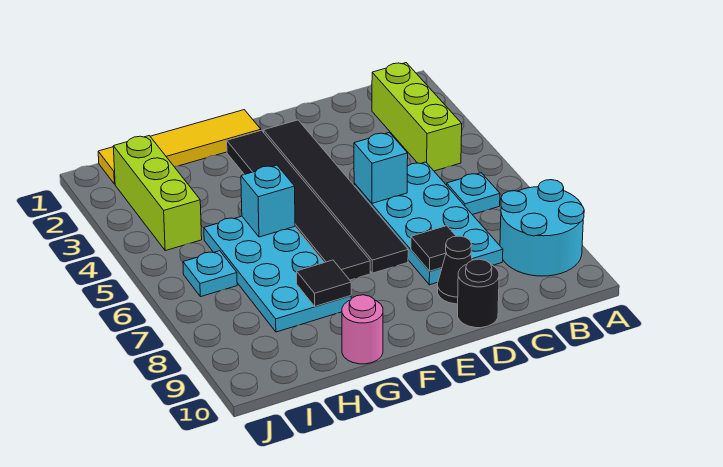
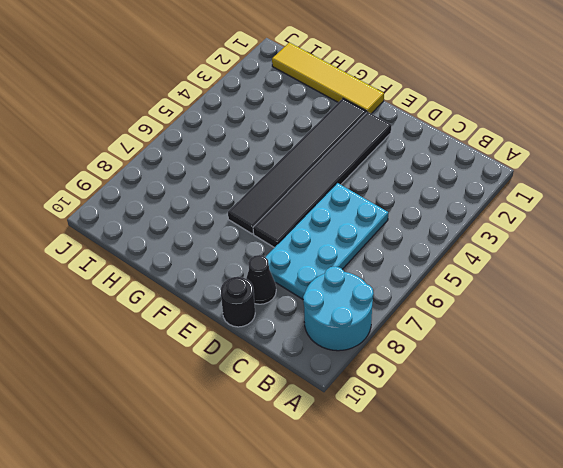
none -> lime 1x3 brick [372,63,462,171]
none -> cyan 1x1 plate [447,173,500,215]
none -> cyan 2x4 plate [204,216,351,332]

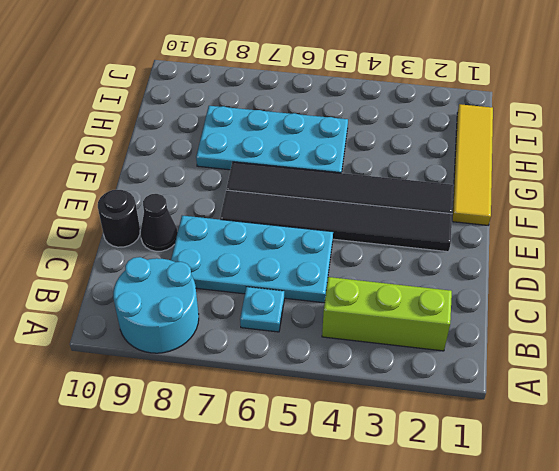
none -> pink 1x1 round brick [342,295,383,364]
none -> lime 1x3 brick [113,136,202,251]
none -> cyan 1x1 plate [183,251,237,297]

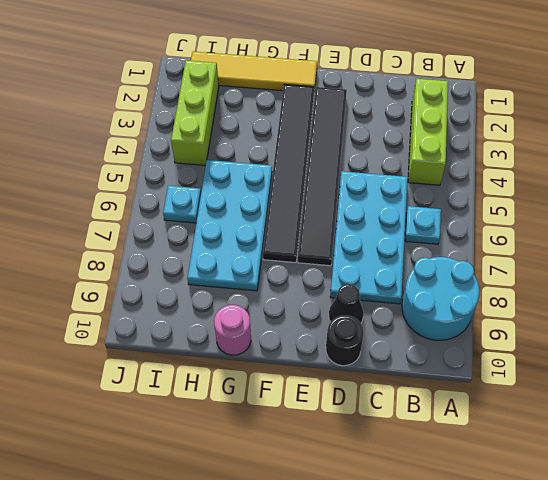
none -> cyan 1x1 brick [354,132,408,203]
none -> black 1x1 tile [411,226,456,271]
none -> cyan 1x1 brick [241,165,295,237]

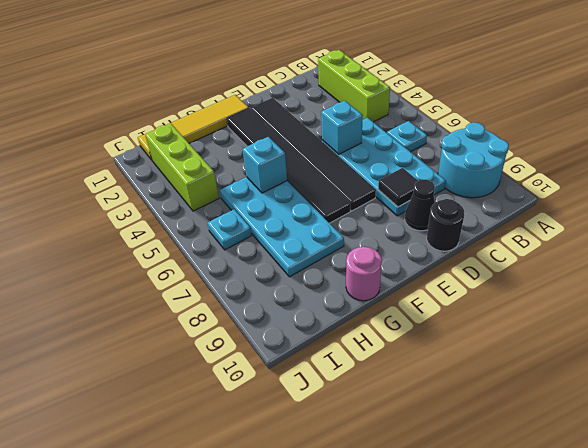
none -> black 1x1 tile [297,260,351,306]

